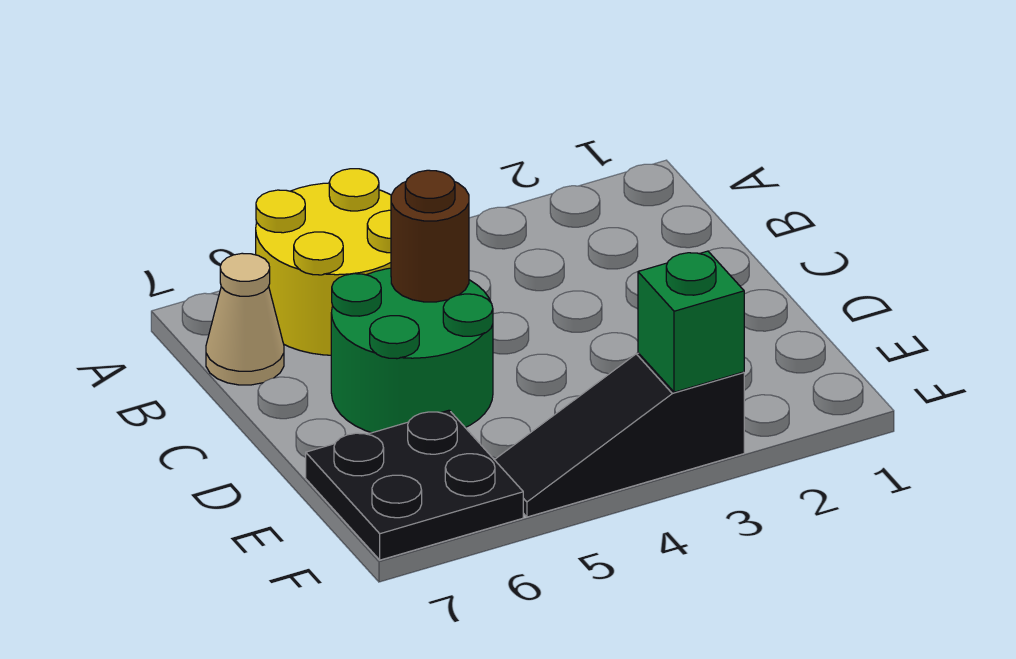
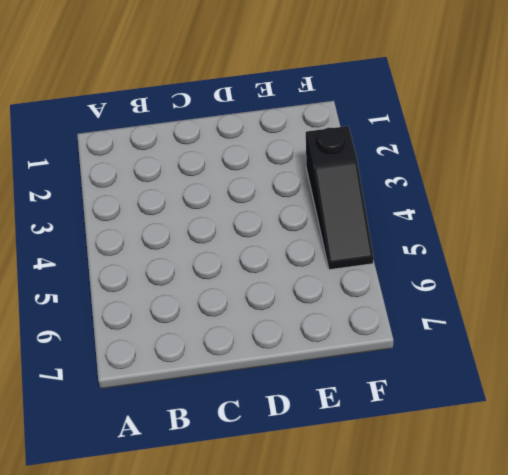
none -> yellow 2x2 round brick [256,169,391,355]
none -> tan 1x1 cone [206,253,284,385]

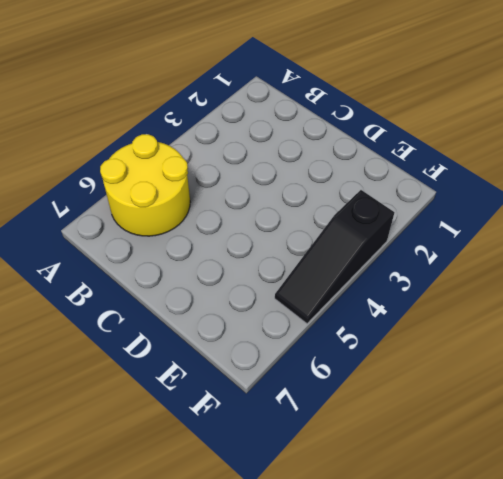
none -> tan 1x1 cone [206,253,284,385]
none -> green 2x2 round brick [331,268,493,433]

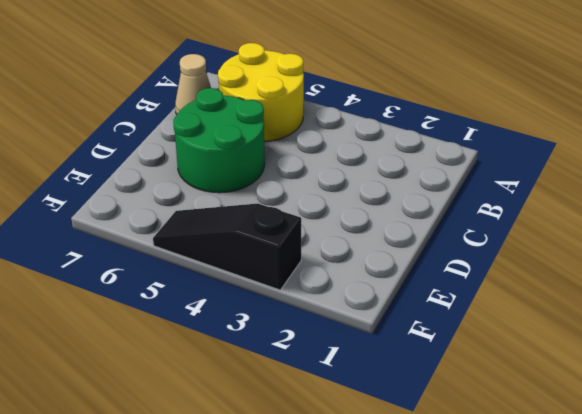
none -> black 2x2 plate [306,410,523,560]
none -> brown 1x1 round brick [391,170,469,302]

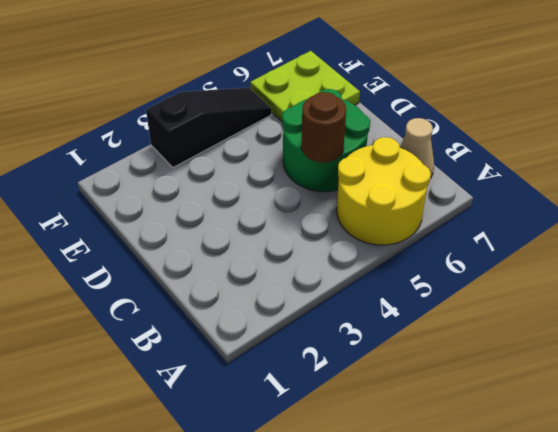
lime 2x2 plate [250,51,360,121] -> black 2x2 plate [306,410,523,560]
none -> green 1x1 brick [638,251,744,392]

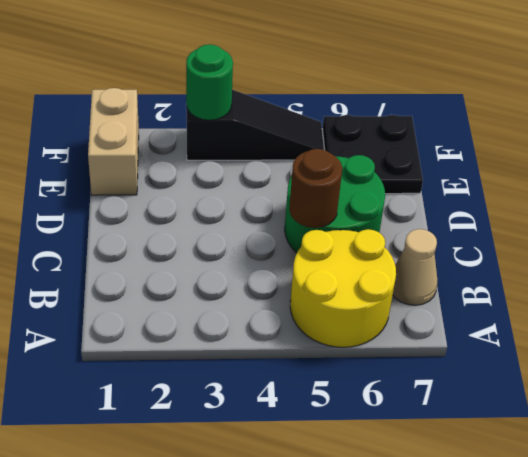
tan 1x2 brick [88,88,139,195] -> none
green 1x1 round brick [186,44,233,120] -> green 1x1 brick [638,251,744,392]

